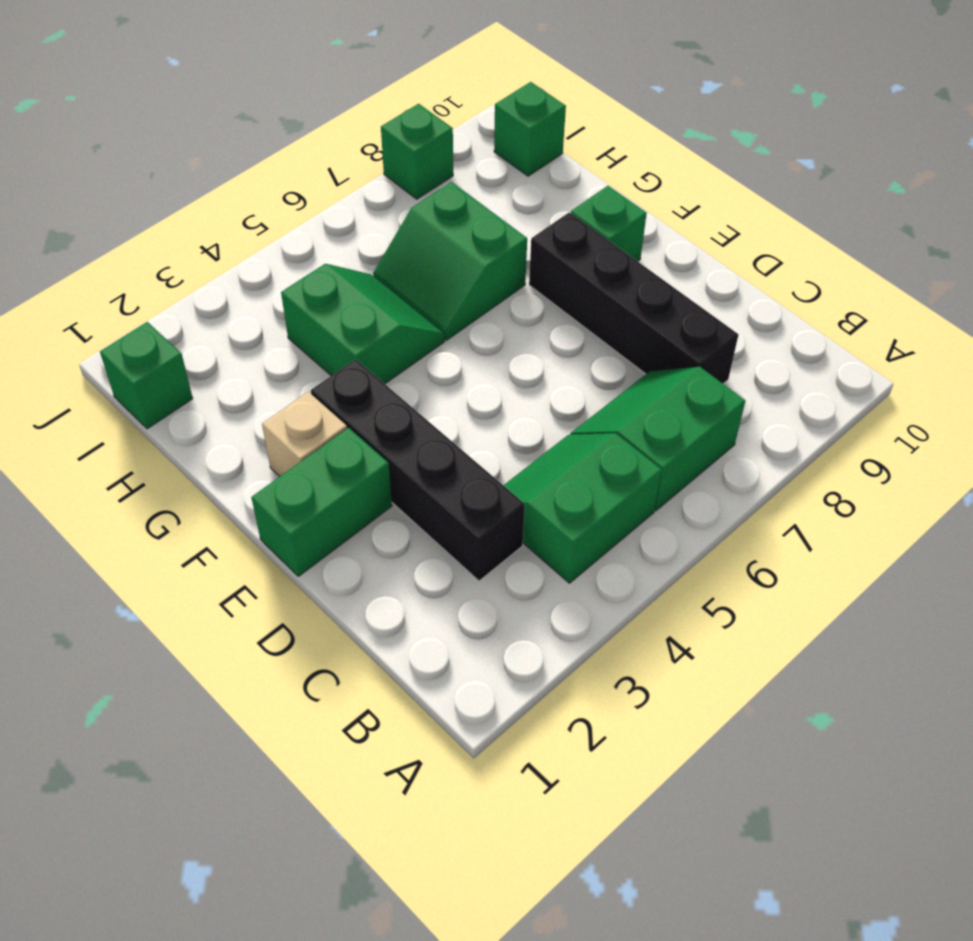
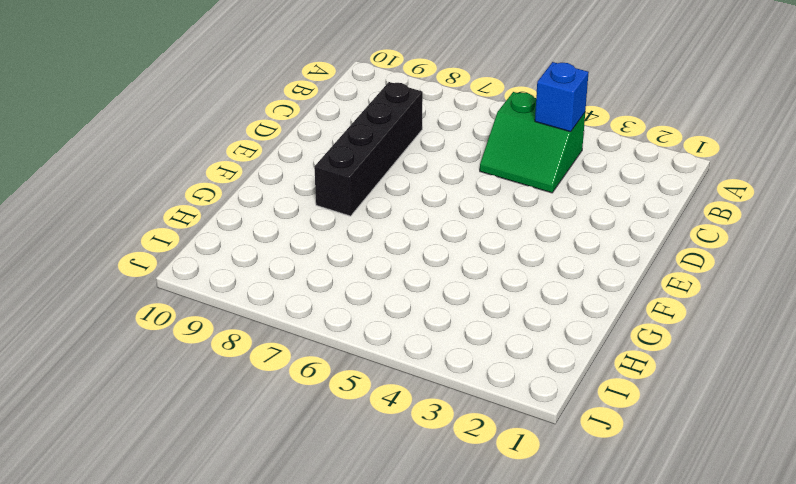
blue 1x1 brick [535,62,589,132] -> none
none -> green 2x2 slope [571,367,745,511]
none -> black 1x4 brick [311,359,525,581]
none -> green 1x2 brick [251,428,392,576]

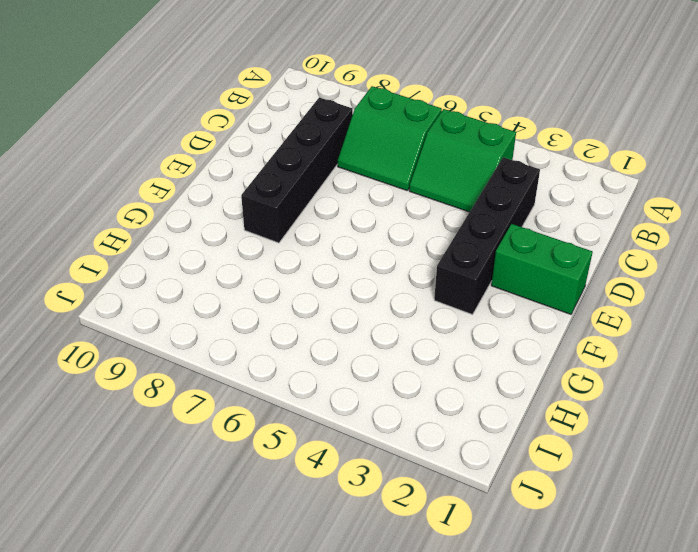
none -> tan 1x1 brick [262,392,347,476]
none -> green 1x1 brick [571,186,647,261]
none -> green 2x2 slope [281,264,444,384]

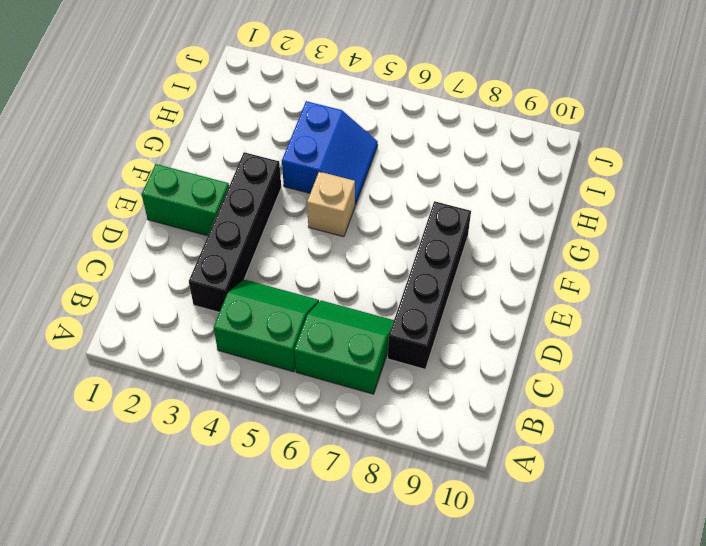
tan 1x1 brick [307,172,355,237] -> tan 1x1 brick moved to [262,392,347,476]
blue 2x2 slope [282,101,378,205] -> green 2x2 slope [281,264,444,384]
none -> green 1x1 brick [571,186,647,261]
none -> green 2x2 slope [373,182,527,340]
none -> green 1x1 brick [100,322,193,429]

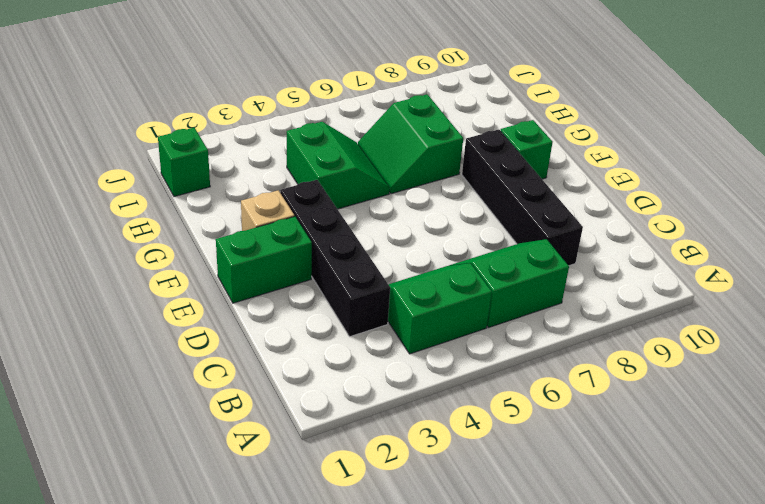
none -> green 1x1 brick [494,82,566,176]
none -> green 1x1 brick [381,104,453,199]

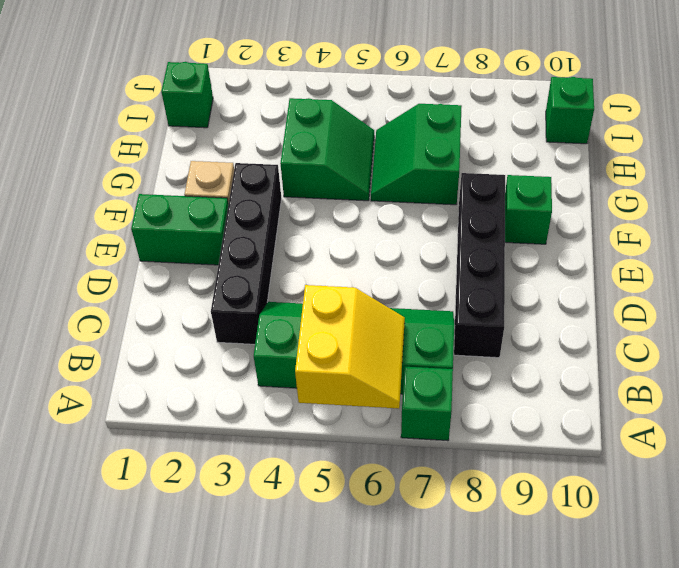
yellow 2x2 slope [295,285,405,409] -> none
green 1x1 brick [401,367,453,441] -> green 1x1 brick moved to [381,104,453,199]

